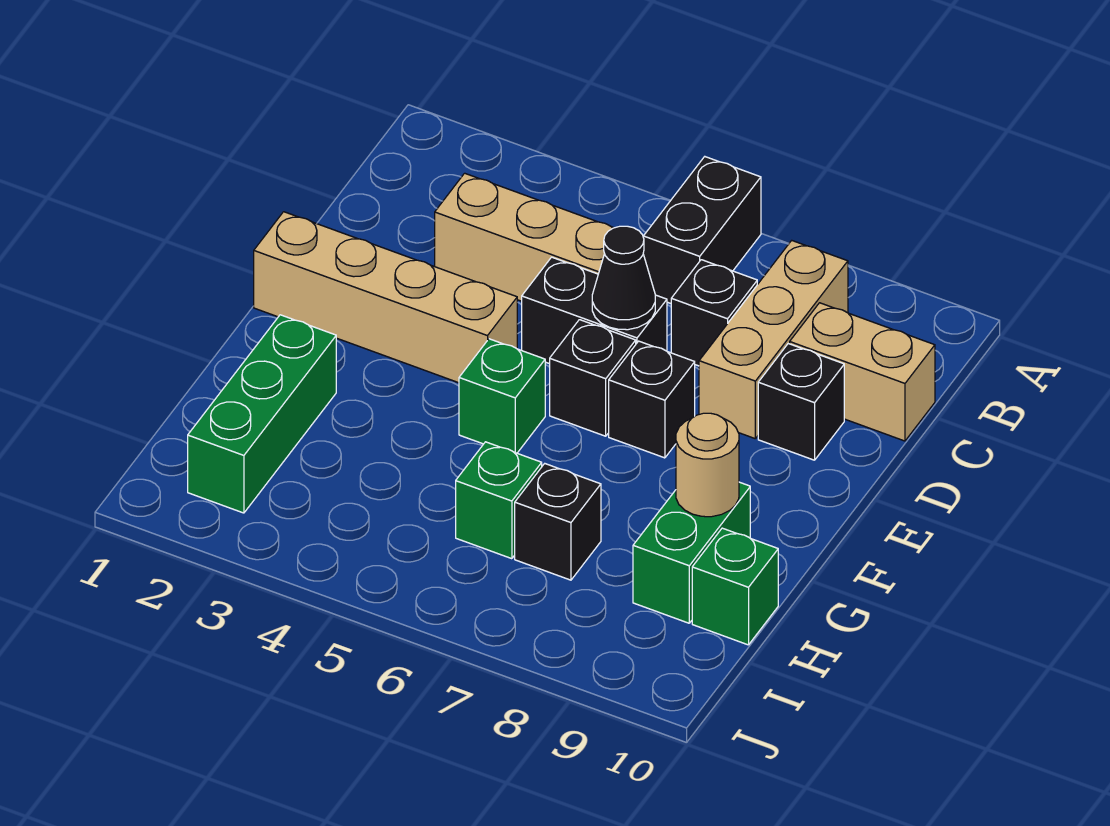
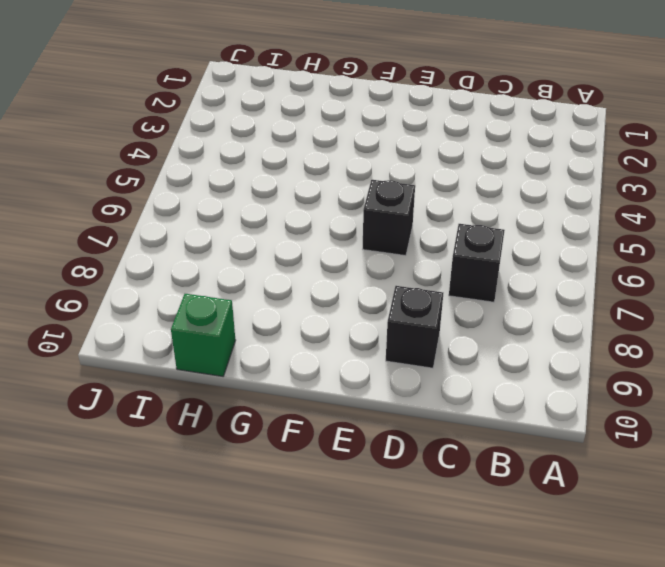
none -> black 1x2 brick [643,157,761,303]
none -> tan 1x3 brick [699,241,848,438]
none -> tan 1x3 brick [435,173,613,301]

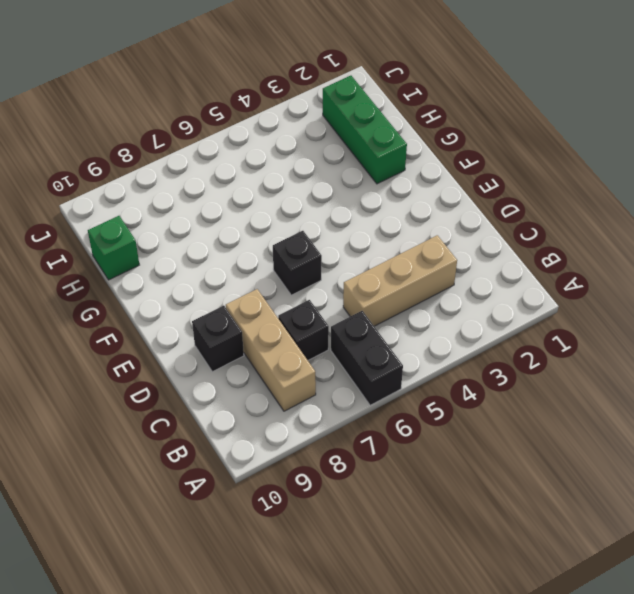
none -> tan 1x2 brick [790,303,935,441]
none -> black 1x2 brick [522,257,667,364]
none -> tan 1x4 brick [254,212,517,383]

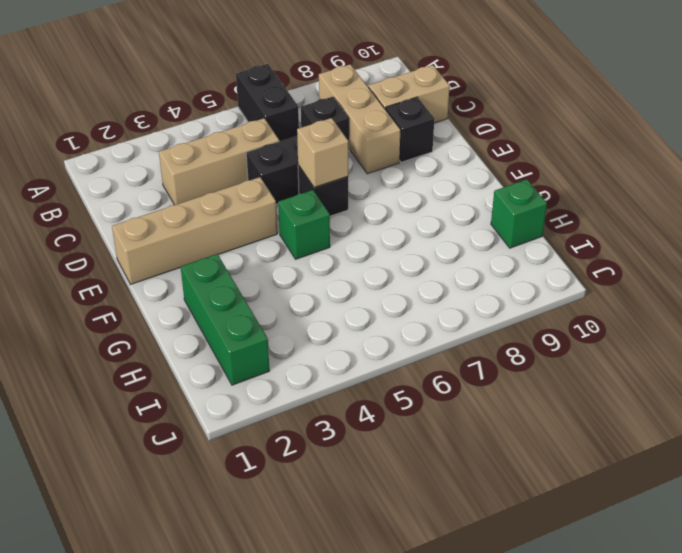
tan 1x1 brick [297,118,348,188] -> none
none -> black 1x1 brick [609,341,695,458]
none -> green 1x2 brick [633,482,750,623]
none -> green 1x1 brick [456,442,542,559]

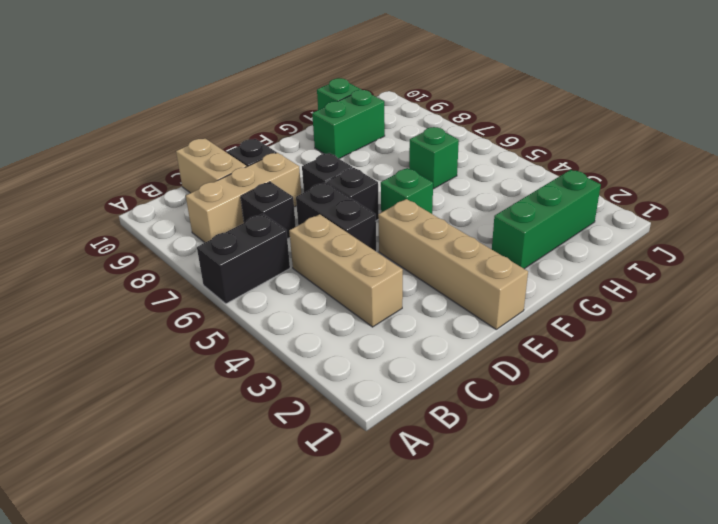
none -> black 1x1 brick [515,464,601,580]
none -> black 1x1 cone [592,226,655,330]
none -> tan 1x1 round brick [676,413,739,517]

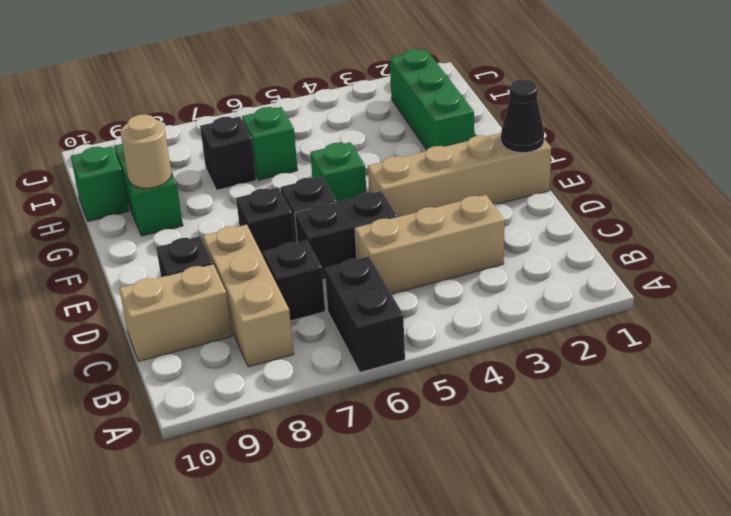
black 1x1 cone [501,79,544,153] -> black 1x1 cone moved to [592,226,655,330]

